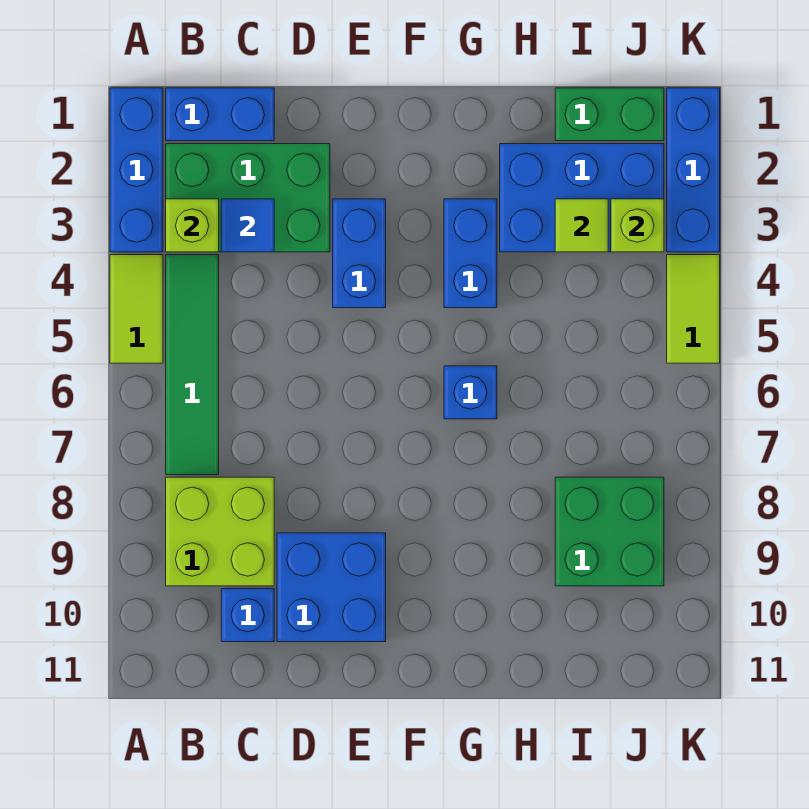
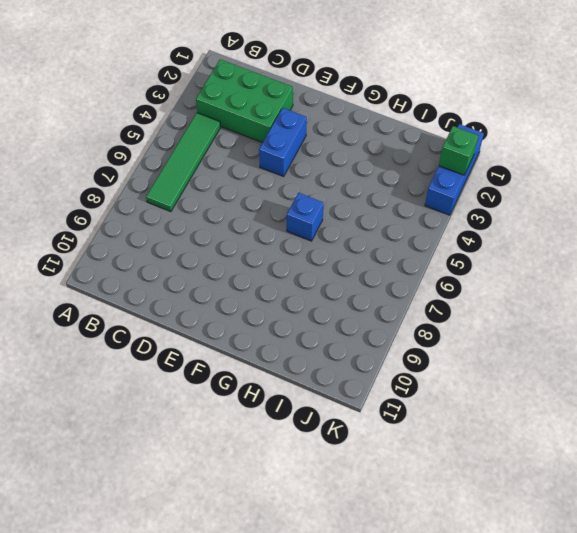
green 1x1 brick [439,126,478,175] -> none
none -> blue 1x3 brick [110,88,163,252]
none -> lime 1x2 tile [110,255,163,363]
none -> blue 1x2 brick [166,88,274,141]

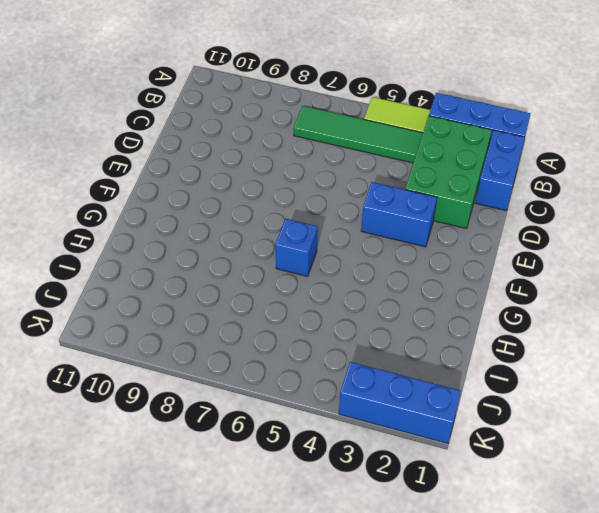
none -> lime 2x2 brick [166,477,274,586]
none -> blue 1x1 brick [221,589,274,642]
none -> blue 2x2 brick [277,533,386,642]

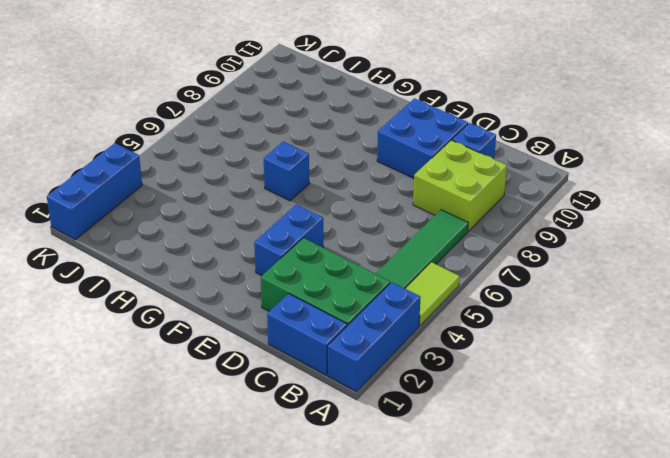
none -> blue 1x2 brick [444,199,497,308]
none -> blue 2x3 brick [500,144,664,252]
none -> green 1x2 brick [555,88,664,141]

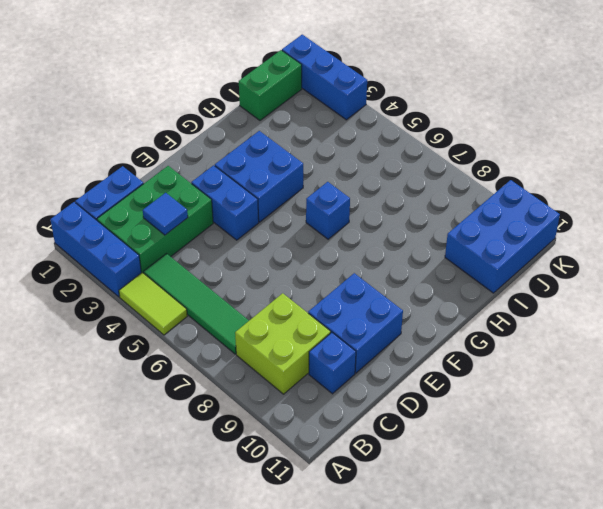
blue 2x2 brick [215,131,303,222] -> blue 1x2 brick [444,199,497,308]
blue 2x3 brick [445,180,560,293] -> blue 2x3 brick moved to [500,144,664,252]
none -> green 2x2 brick [555,477,664,586]
none -> lime 1x2 tile [667,255,720,363]
none -> lime 1x1 brick [166,199,219,252]

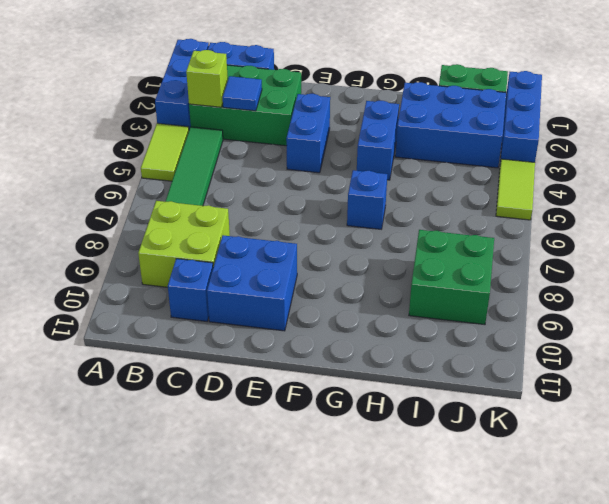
none -> lime 1x1 tile [555,199,608,252]
none -> lime 1x1 brick [611,199,664,252]

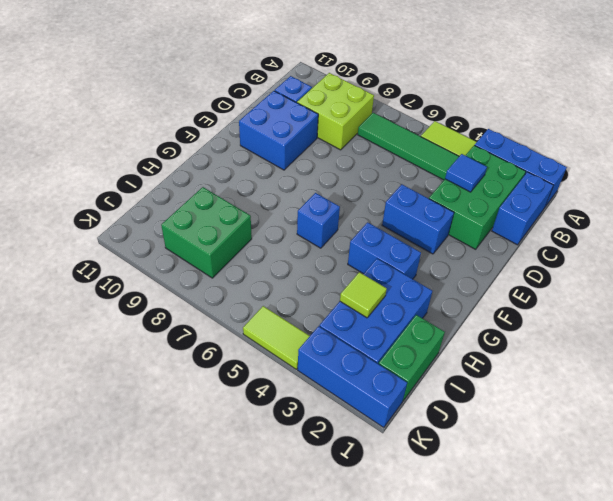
none -> lime 1x1 brick [166,199,219,252]
none -> lime 1x1 brick [611,199,664,252]

